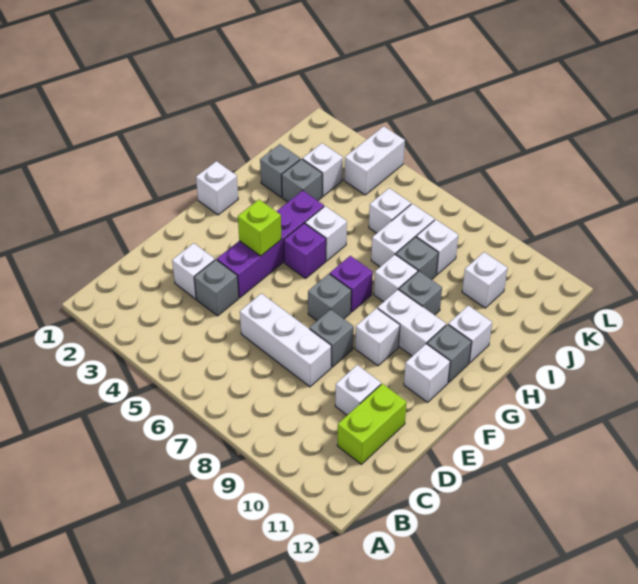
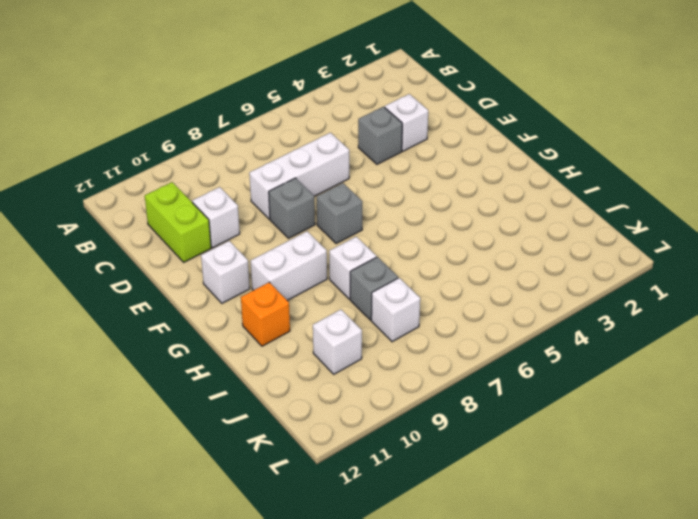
orange 1x1 brick [241,282,290,346] -> white 1x1 brick [448,305,492,363]
none -> purple 1x4 brick [217,191,324,298]
none -> white 1x1 brick [355,308,400,366]
none -> white 1x1 brick [196,161,238,215]

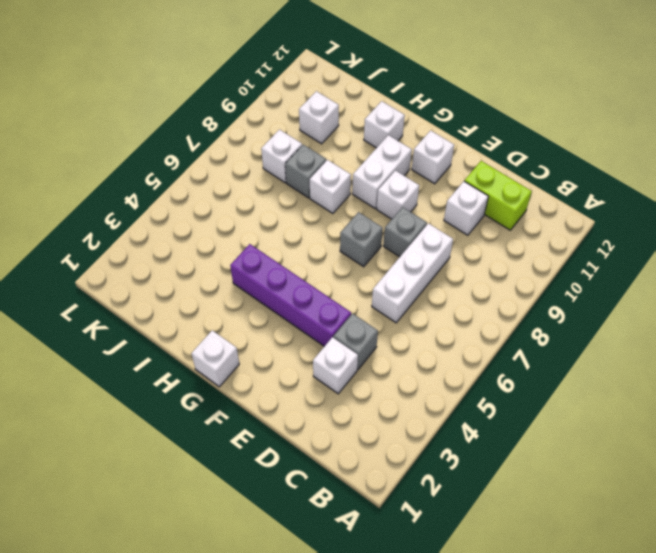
none -> purple 1x1 brick [284,223,326,278]
none -> purple 1x1 brick [330,256,373,312]
none -> grey 1x1 brick [427,325,471,383]

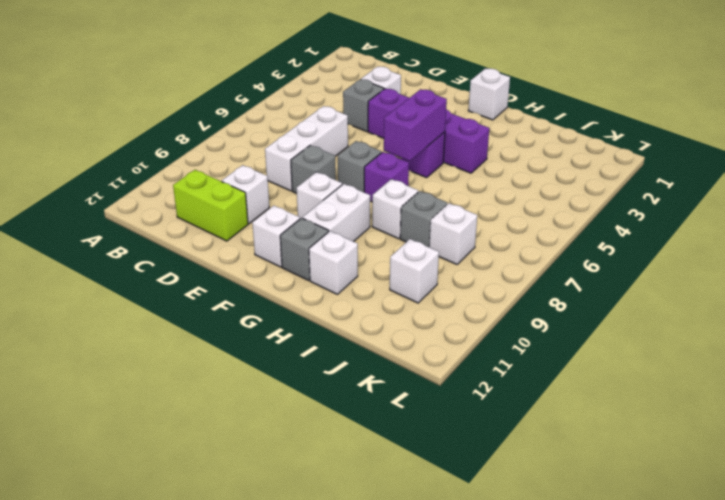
purple 1x2 brick [384,89,447,161] -> none
none -> white 1x1 brick [305,206,347,261]
none -> grey 1x1 brick [399,271,442,315]
none -> grey 1x1 brick [260,144,300,197]

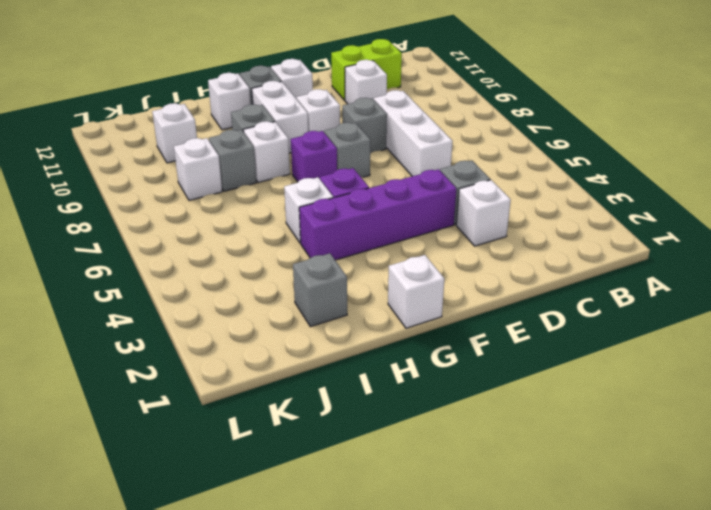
none -> grey 1x1 brick [282,159,322,202]
none -> white 1x2 brick [371,204,435,267]
none -> white 1x1 brick [302,143,343,196]

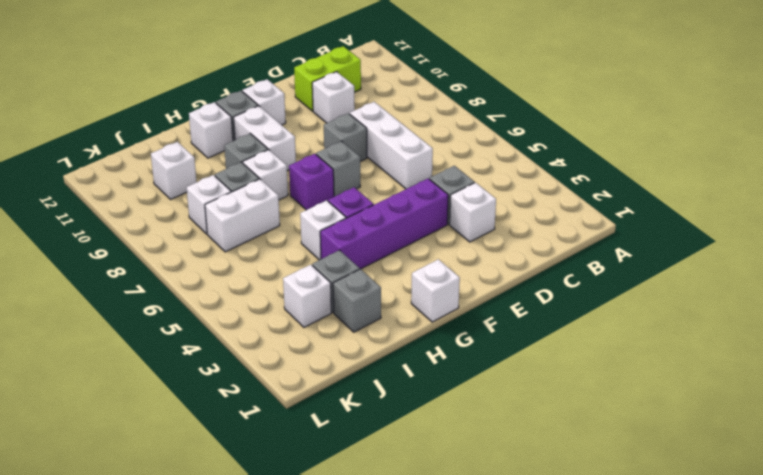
none -> white 1x1 brick [355,308,400,366]
none -> white 1x1 brick [369,188,411,233]
none -> white 1x2 brick [344,126,405,195]

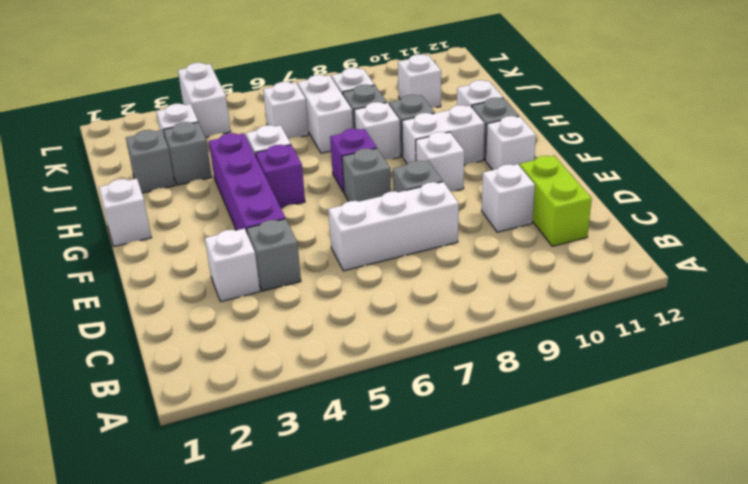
none -> lime 1x1 brick [238,200,281,256]

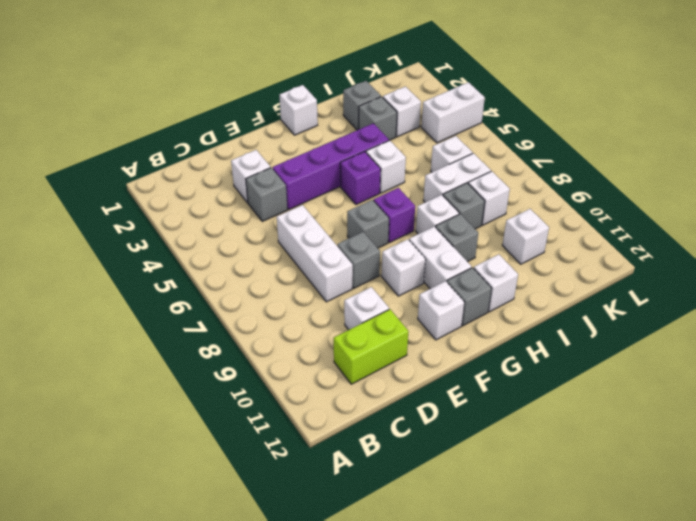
none -> lime 1x1 brick [238,200,281,256]

